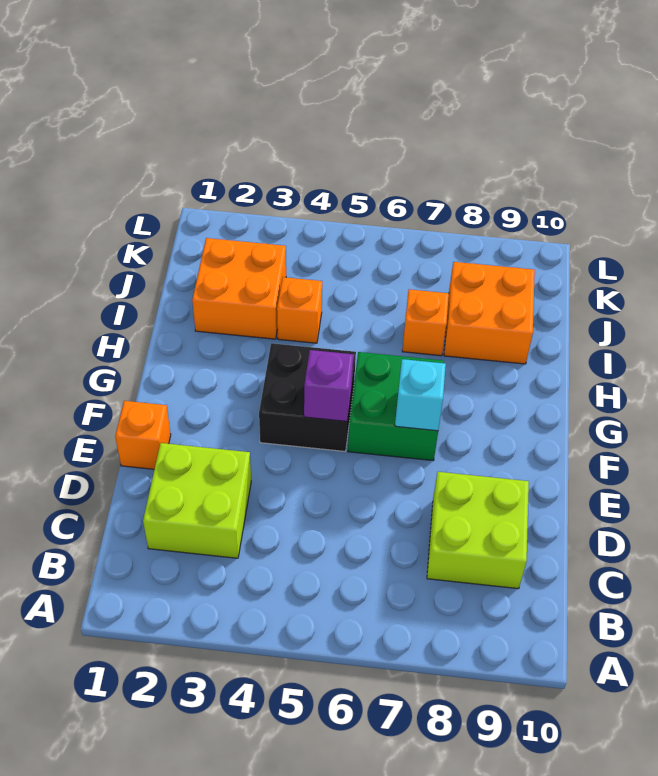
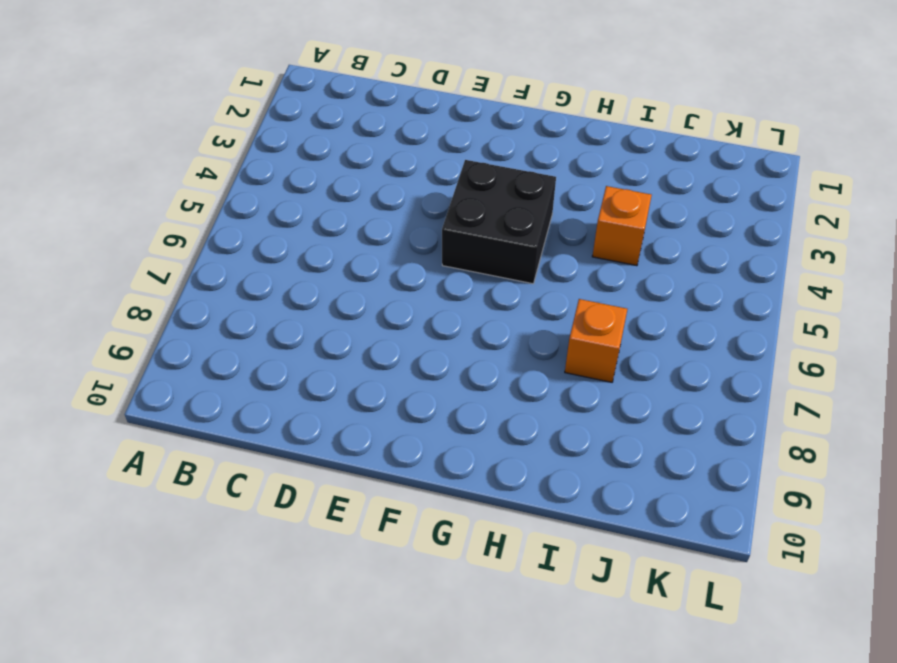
none -> lime 2x2 brick [143,443,251,558]
none -> lime 2x2 brick [427,472,529,589]

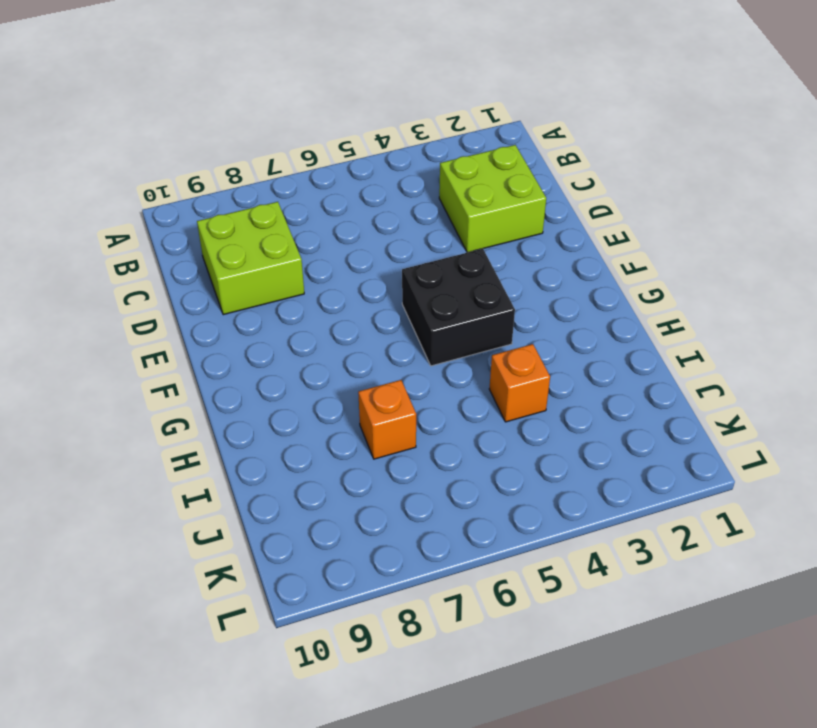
none -> orange 1x1 brick [115,401,171,469]
none -> green 2x2 brick [348,352,444,461]

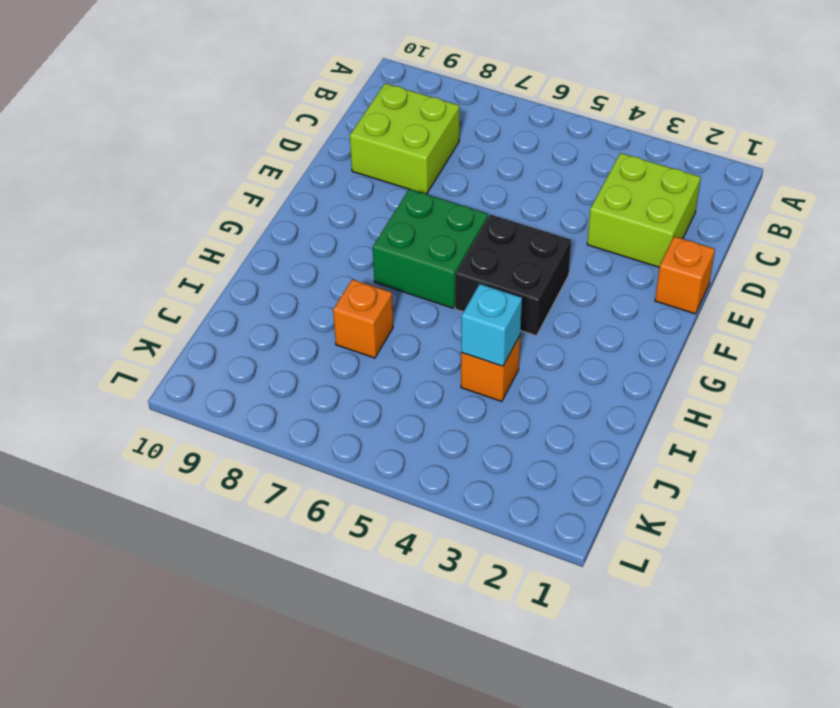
cyan 1x1 brick [461,284,522,366] -> cyan 1x1 brick moved to [395,359,446,431]
none -> orange 2x2 brick [192,238,286,339]
none -> orange 2x2 brick [444,262,535,364]

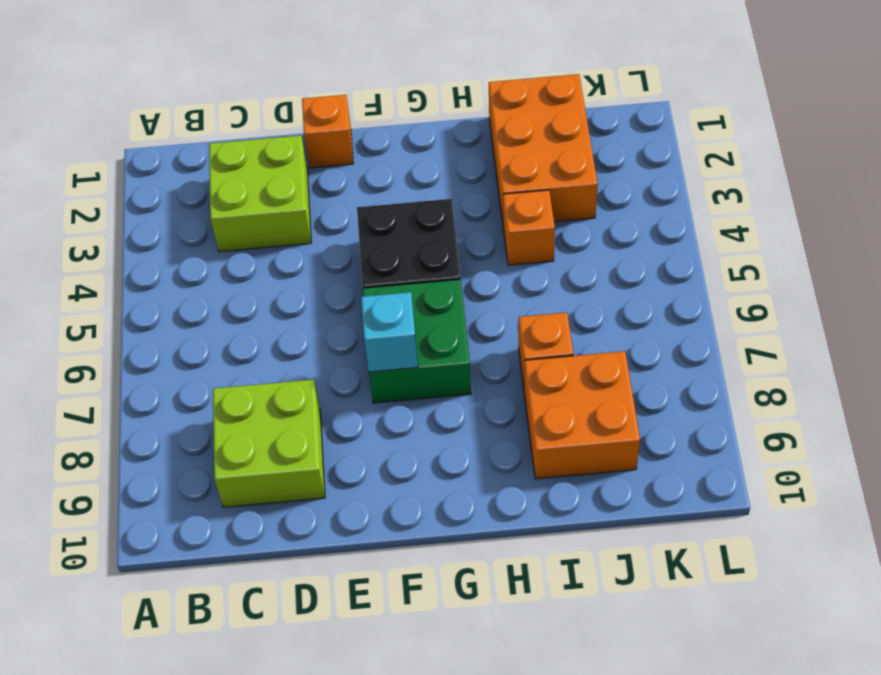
orange 2x3 brick [489,74,598,222] -> orange 2x2 brick [192,238,286,339]
none -> purple 1x1 brick [304,350,353,421]

